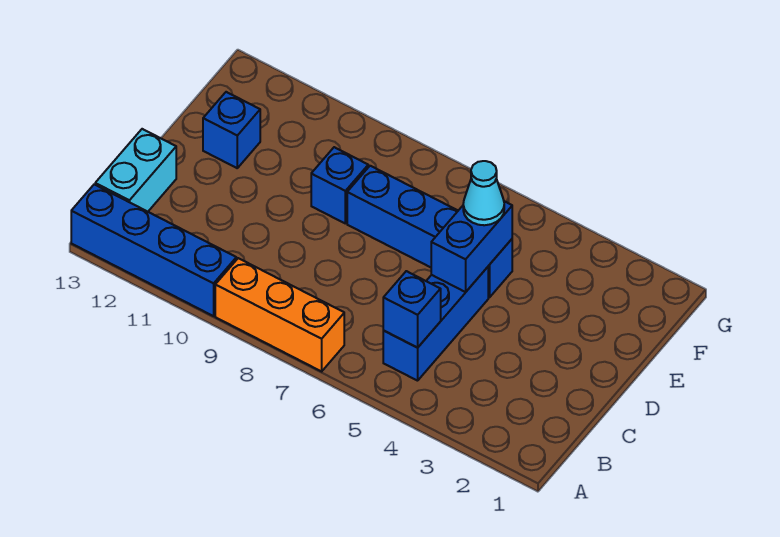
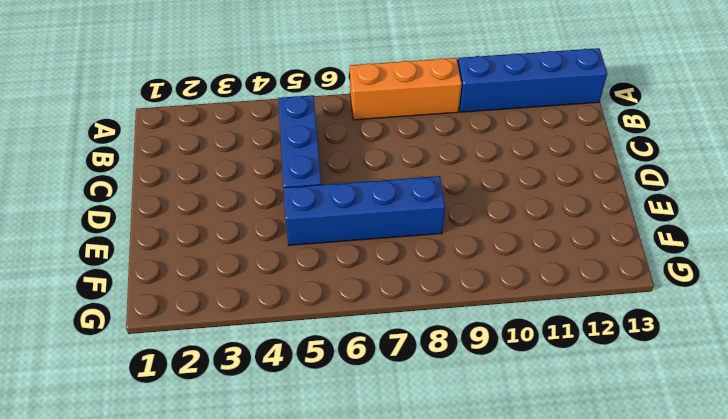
none -> cyan 1x2 brick [95,129,176,212]
none -> blue 1x1 brick [311,147,368,223]

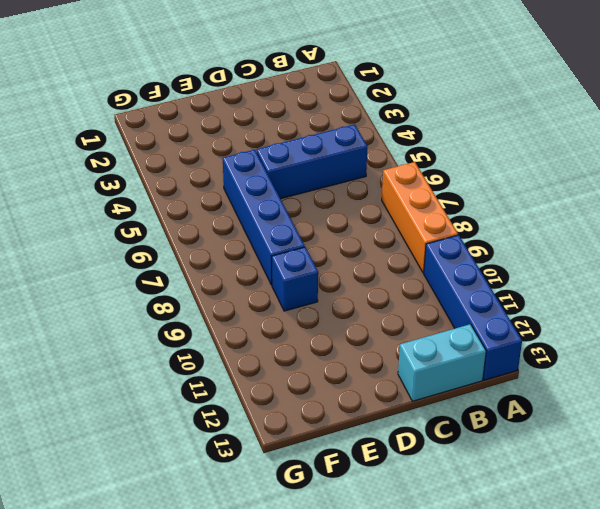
none -> blue 1x1 brick [203,92,260,168]
none -> blue 1x1 brick [383,271,441,348]

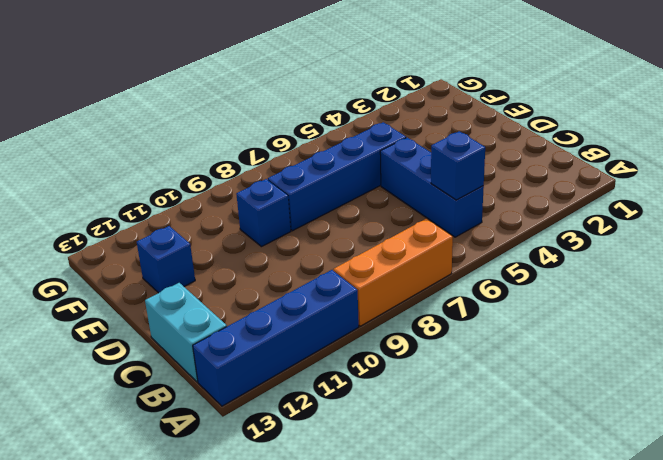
none -> blue 1x2 brick [431,201,512,292]
none -> cyan 1x1 cone [463,161,504,225]

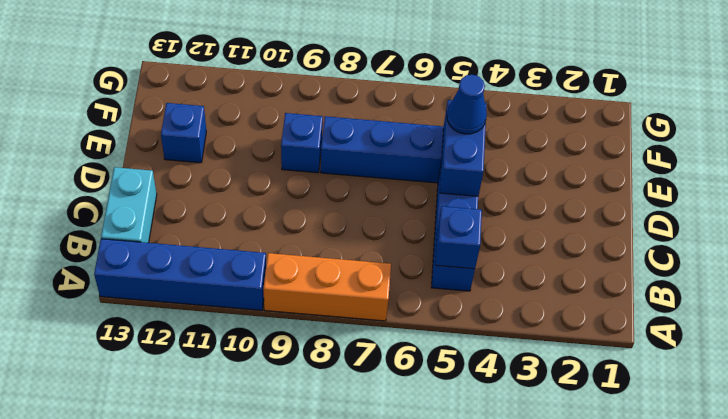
blue 1x1 cone [447,75,487,134] -> cyan 1x1 cone [463,161,504,225]

